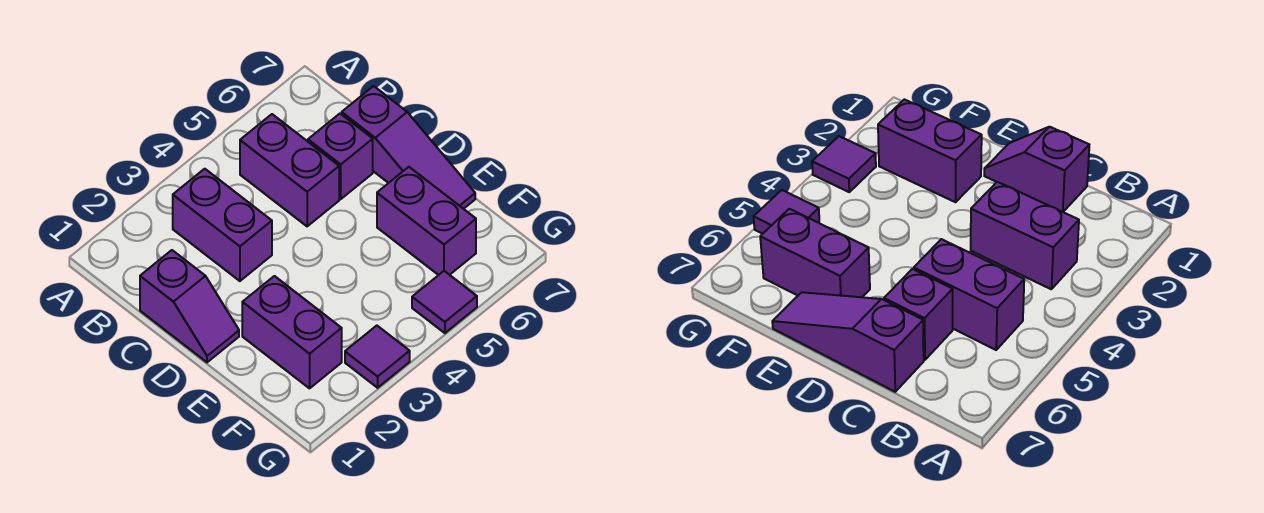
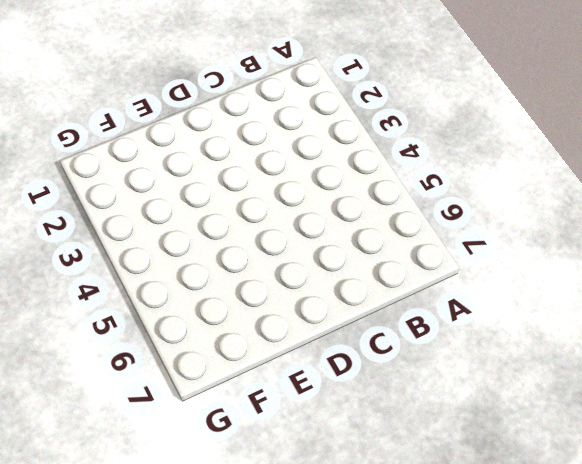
none -> purple 1x2 brick [173,169,272,281]
none -> purple 1x2 brick [240,114,339,226]

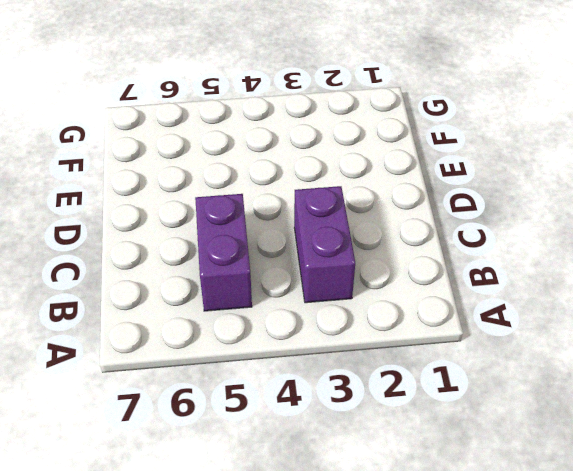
none -> purple 1x2 slope [140,250,239,362]
none -> purple 1x1 brick [308,114,373,199]

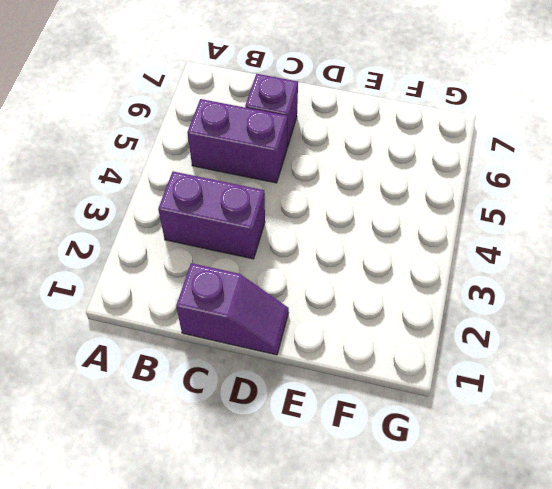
none -> purple 1x3 slope [342,86,475,209]
none -> purple 1x2 brick [242,276,342,388]

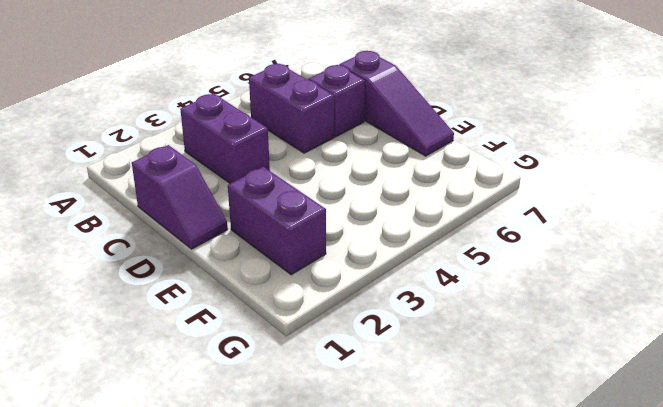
none -> purple 1x2 brick [377,167,476,275]
none -> purple 1x1 tile [345,326,410,388]

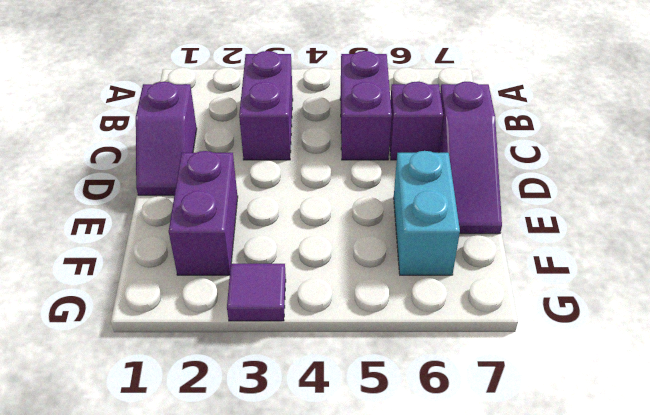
cyan 1x2 brick [394,151,460,275] -> purple 1x2 brick [377,167,476,275]
none -> purple 1x1 tile [412,271,477,333]

